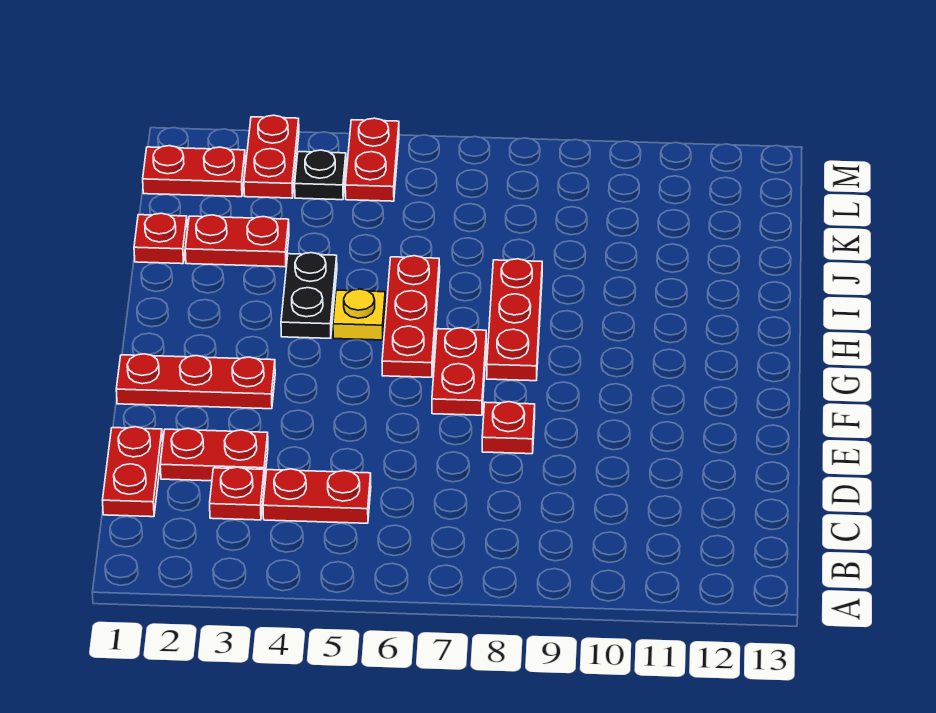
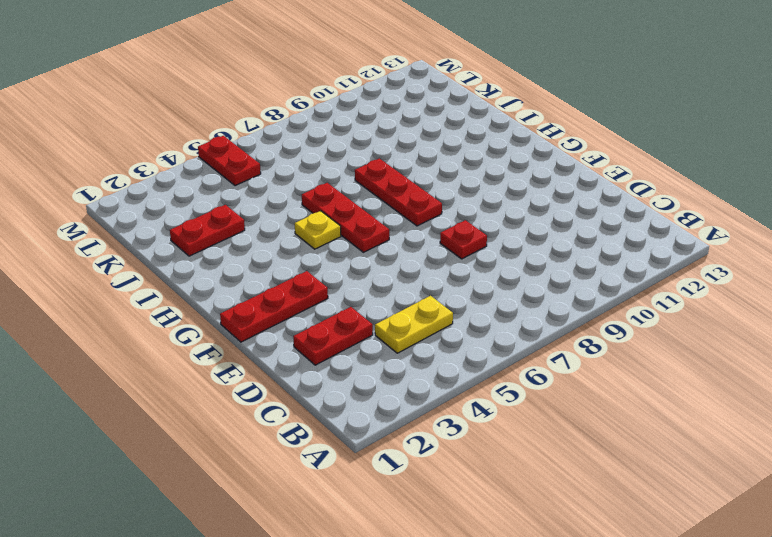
yellow 1x2 plate [375,296,453,353] -> red 1x2 plate [263,469,371,523]
none -> red 1x2 plate [103,427,163,517]
none -> red 1x1 plate [210,467,264,520]
none -> red 1x2 plate [432,328,486,415]

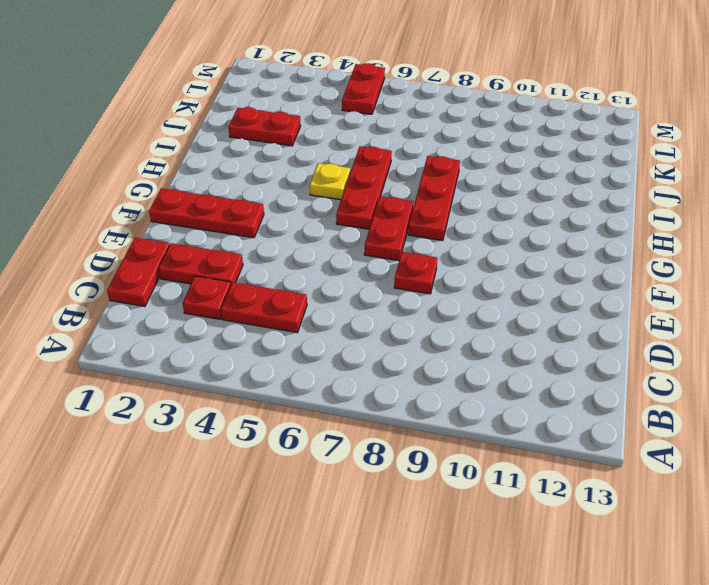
none -> black 1x2 plate [281,253,337,338]
none -> red 1x1 plate [134,213,187,264]
none -> red 1x2 plate [143,146,245,197]

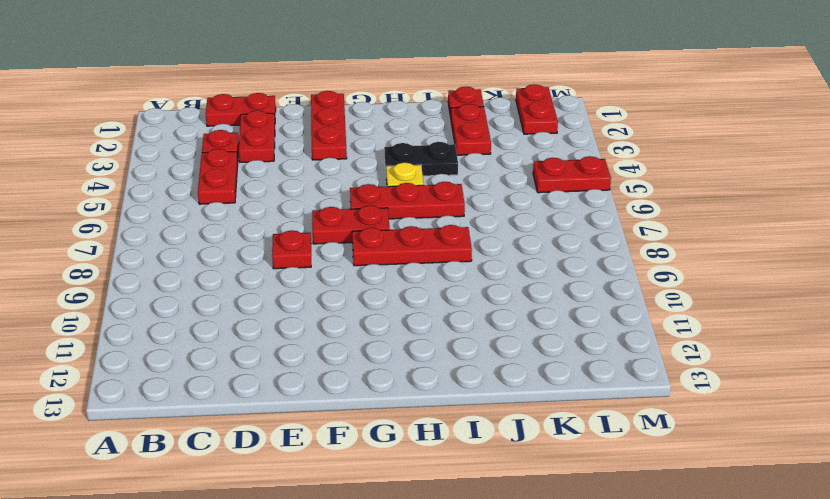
none -> red 1x2 plate [244,115,299,198]
none -> black 1x1 plate [295,150,346,200]

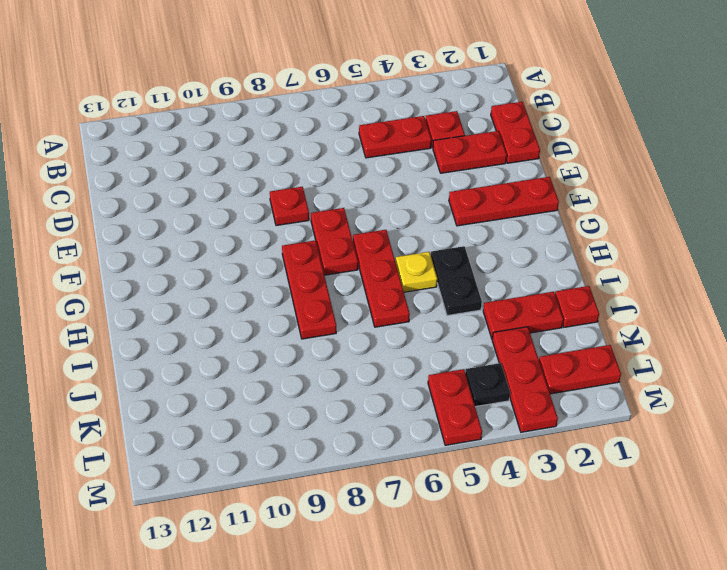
red 1x3 plate [492,327,558,432] -> red 1x2 plate [244,115,299,198]

